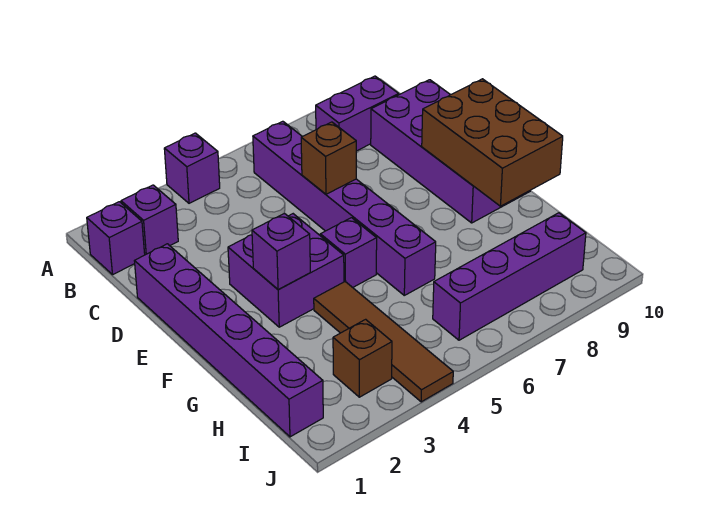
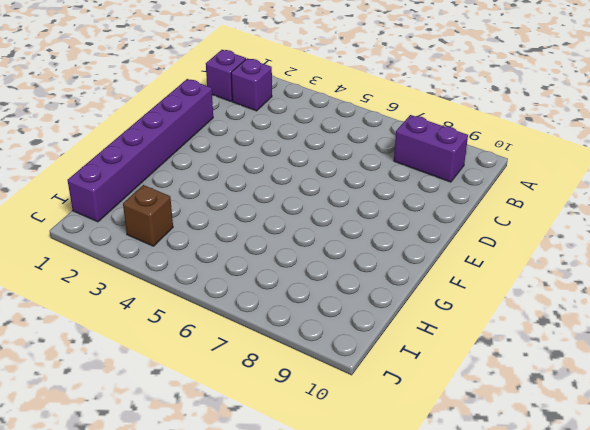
none -> purple 1x1 brick [164,133,220,203]
none -> purple 1x6 brick [253,121,436,295]
none -> purple 2x4 brick [371,80,530,223]

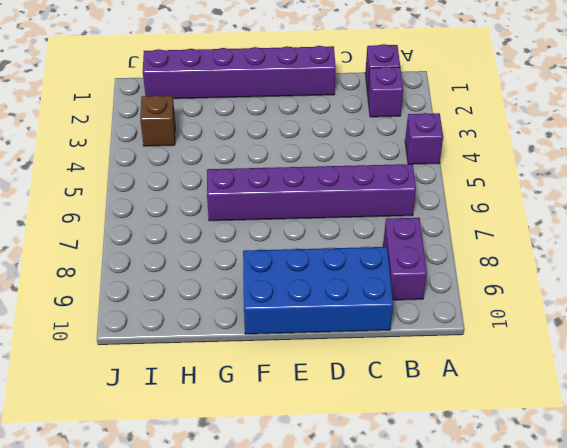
blue 2x4 brick [243,247,393,334] -> purple 2x4 brick [371,80,530,223]
none -> purple 2x2 brick [228,214,344,327]
none -> purple 1x1 brick [320,218,377,287]
none -> brown 1x4 tile [314,282,453,402]

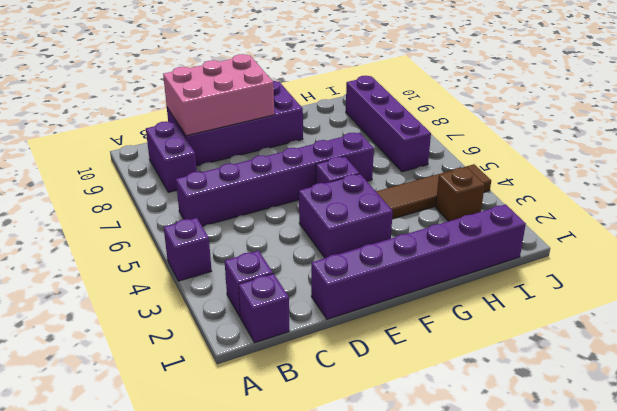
pink 2x3 brick [163,54,274,136] -> brown 2x3 brick [422,79,563,206]
none -> brown 1x1 brick [301,122,356,194]
none -> purple 1x1 brick [252,213,310,290]

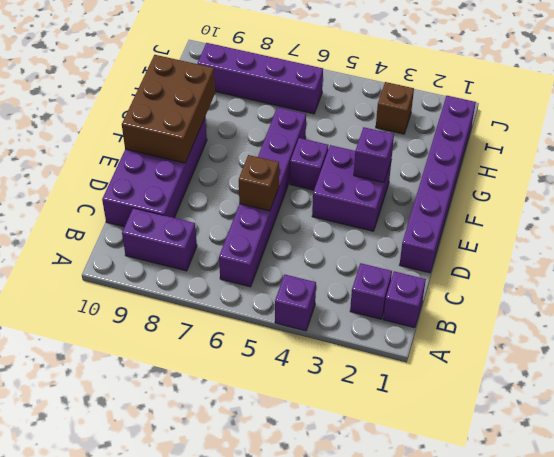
none -> brown 1x4 tile [314,282,453,402]

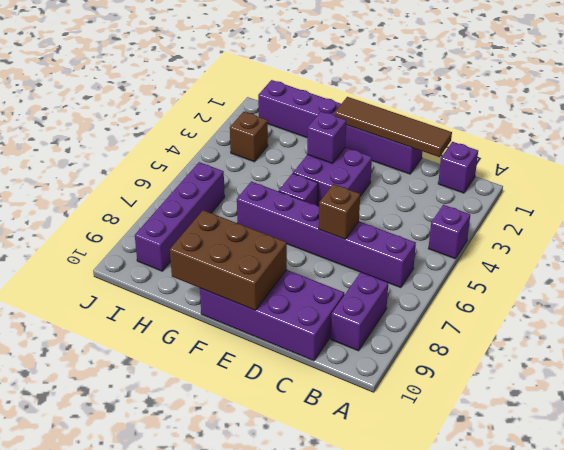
brown 1x4 tile [335,97,452,157] -> brown 1x4 tile moved to [314,282,453,402]
none -> purple 1x1 brick [121,185,178,255]

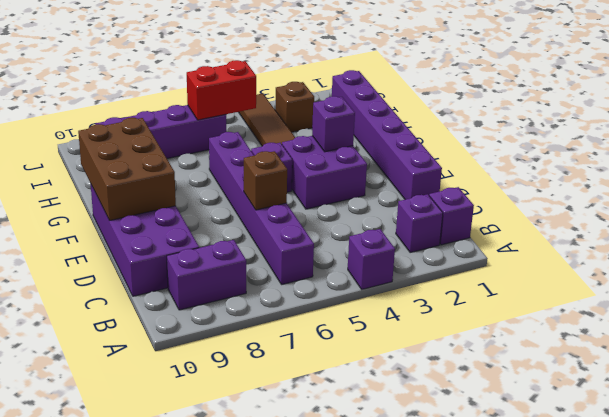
red 1x2 brick [187,60,256,120] -> none

